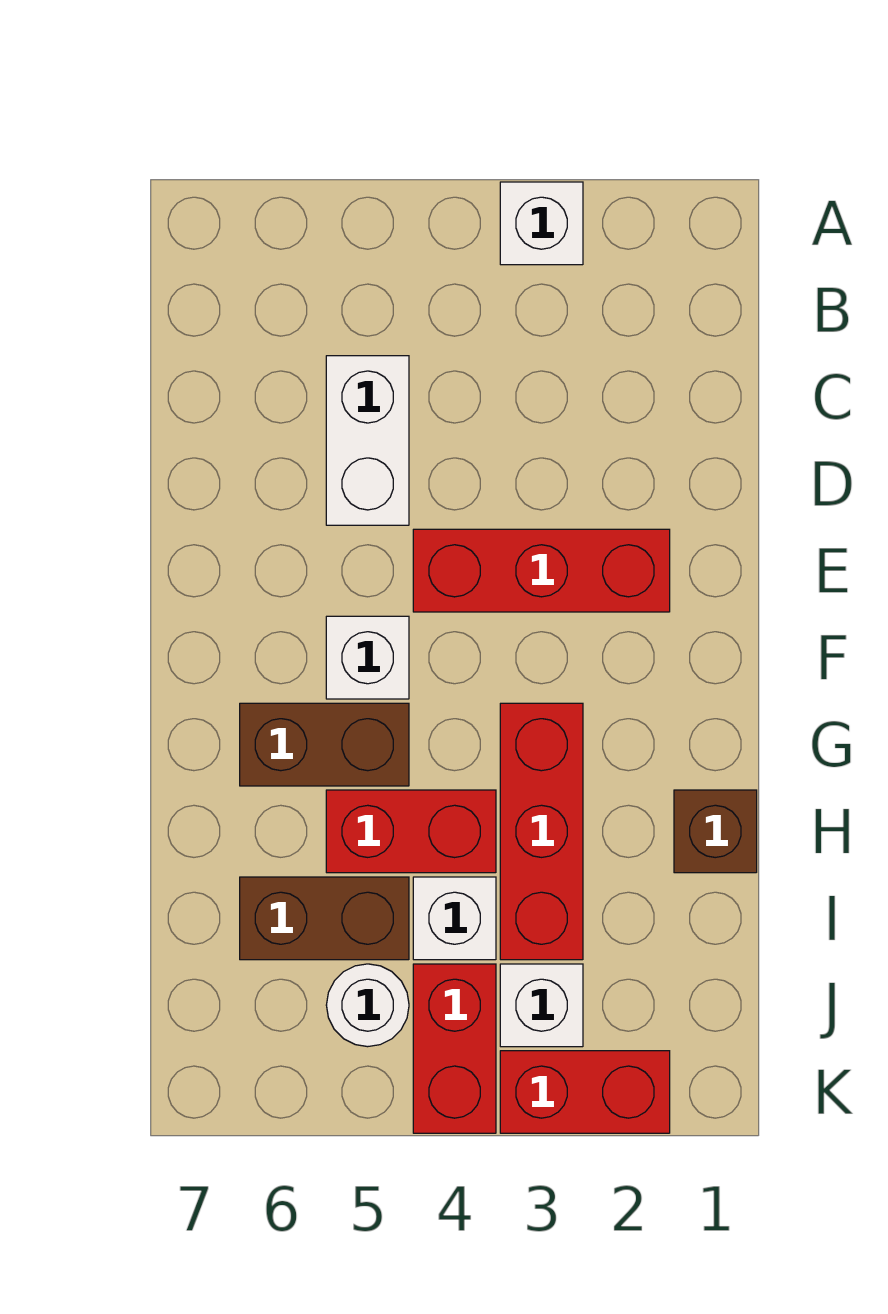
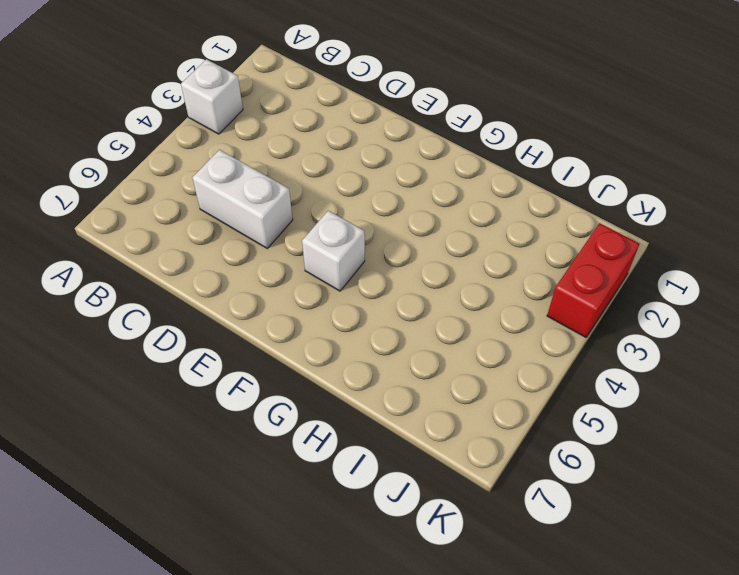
none -> red 1x3 brick [413,529,670,612]
none -> red 1x3 brick [500,703,583,960]
none -> brown 1x2 brick [240,703,409,786]

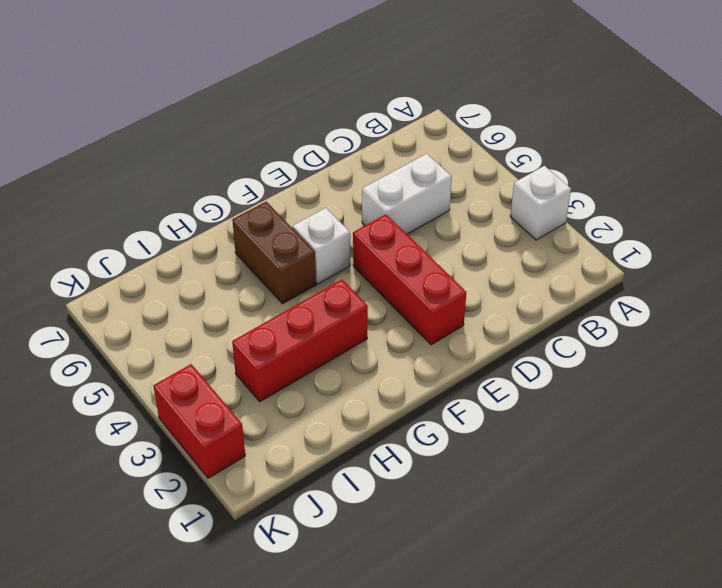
none -> brown 1x1 brick [674,790,757,873]
none -> red 1x2 brick [326,790,496,873]
none -> white 1x1 brick [413,877,496,960]

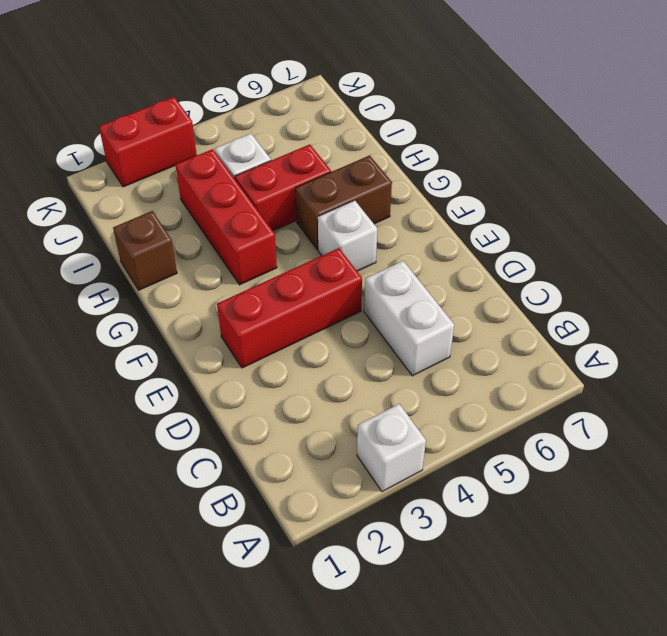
none -> brown 1x2 brick [240,877,409,960]
none -> white 1x1 brick [500,964,583,1047]
none -> red 1x2 brick [413,964,496,1133]

